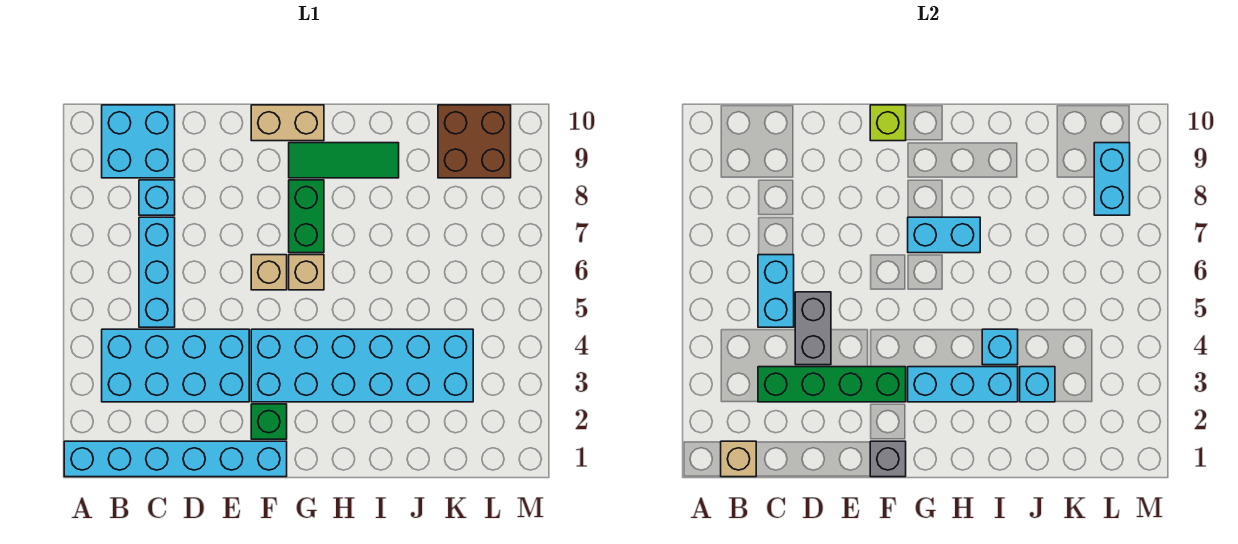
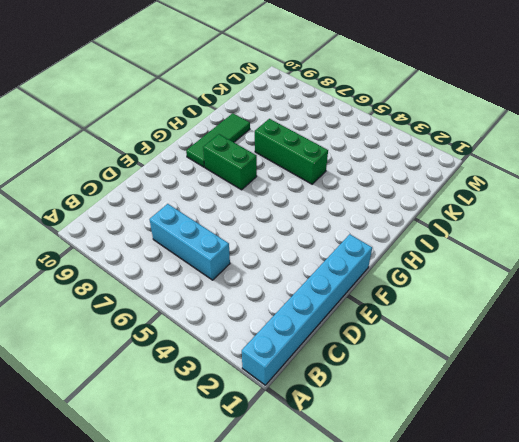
green 1x3 brick [255,119,328,184] -> none
none -> cyan 2x4 brick [102,329,249,402]
none -> cyan 2x2 brick [102,105,175,178]
none -> cyan 1x1 brick [139,180,175,215]

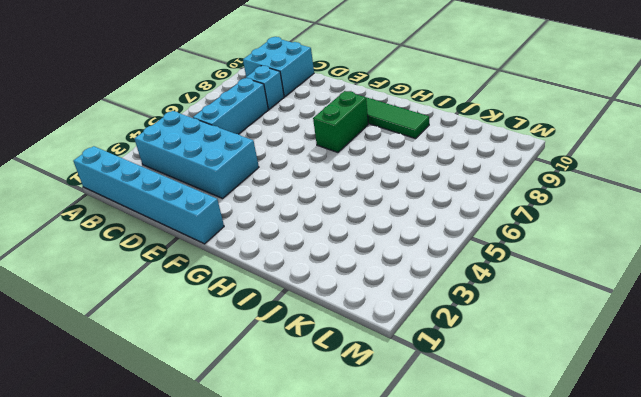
none -> green 1x1 brick [251,404,287,439]
none -> cyan 2x6 brick [251,329,473,402]
none -> tan 1x1 brick [251,255,287,290]

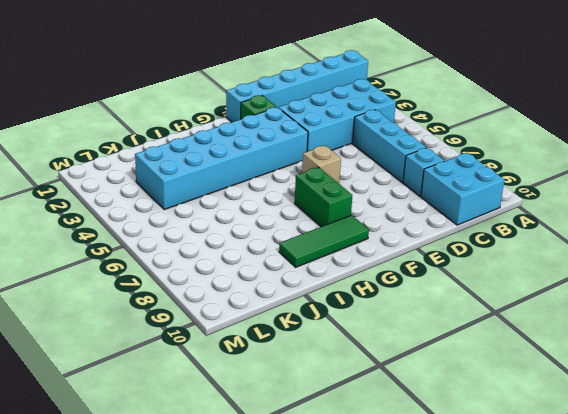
none -> tan 1x2 brick [251,105,324,141]
none -> tan 1x1 brick [289,255,324,290]
none -> brown 2x2 brick [438,105,511,178]

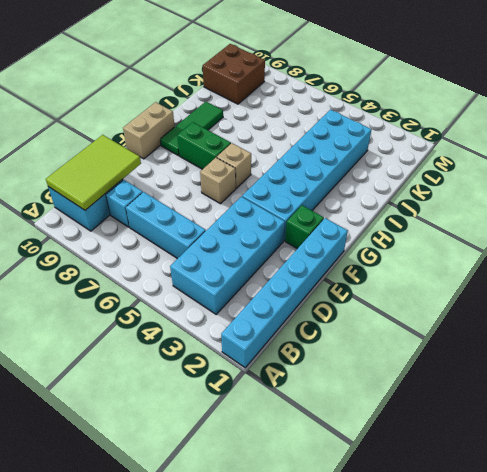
lime 2x3 tile [46,135,141,210] -> none
none -> tan 1x1 brick [721,441,756,477]
none -> green 1x4 brick [758,367,906,402]
none -> cyan 1x2 brick [758,255,794,327]

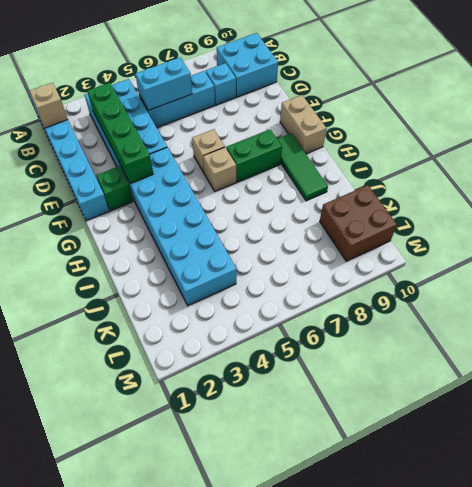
none -> grey 1x2 brick [795,292,831,365]
none -> grey 1x1 brick [870,441,906,477]
none -> lime 1x1 brick [870,105,906,141]

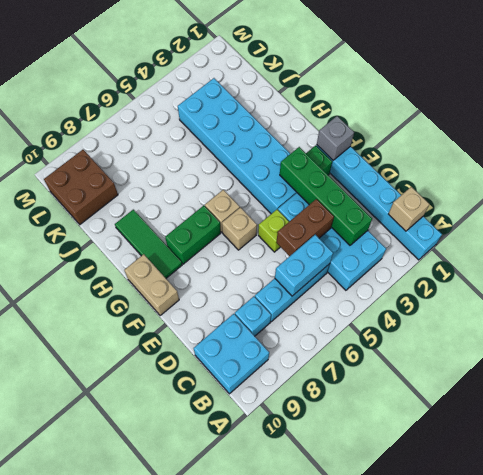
brown 1x2 brick [276,199,334,256] -> grey 1x2 brick [795,292,831,365]
lime 1x1 brick [258,210,289,252] -> lime 1x1 brick moved to [870,105,906,141]
none -> cyan 1x3 brick [908,367,1018,402]
none -> cyan 1x2 brick [908,217,980,253]
none -> cyan 1x1 brick [982,329,1018,365]

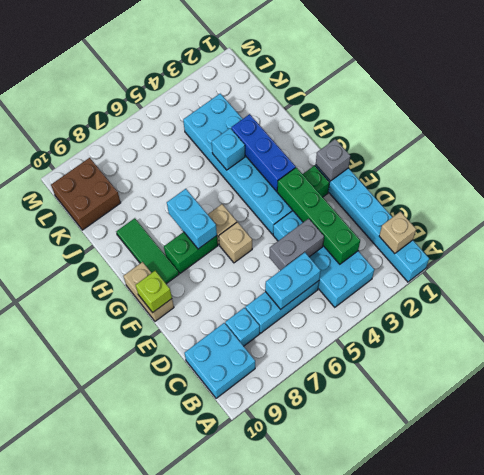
blue 1x3 brick [231,114,296,191] -> cyan 1x3 brick [908,367,1018,402]
none -> cyan 1x1 brick [1020,367,1055,402]
none -> cyan 1x2 brick [1094,143,1130,215]

